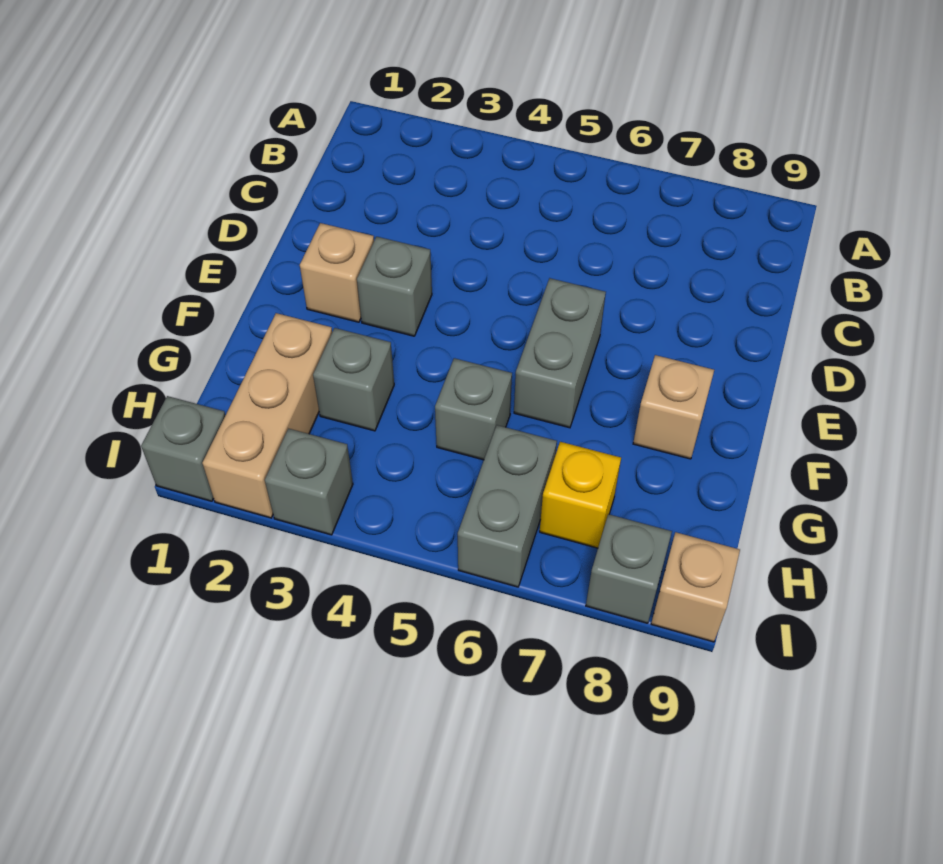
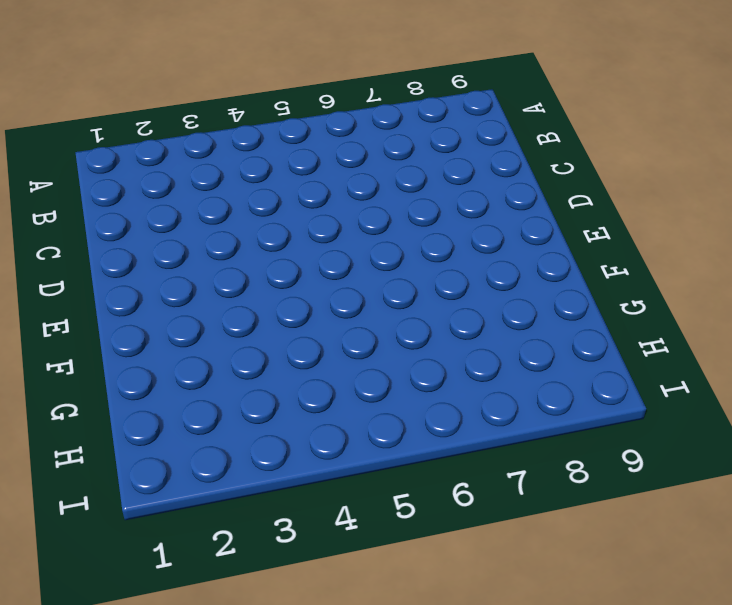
none -> tan 1x1 brick [300,223,374,322]
none -> grey 1x1 brick [357,237,432,336]
none -> grey 1x2 brick [514,278,606,428]

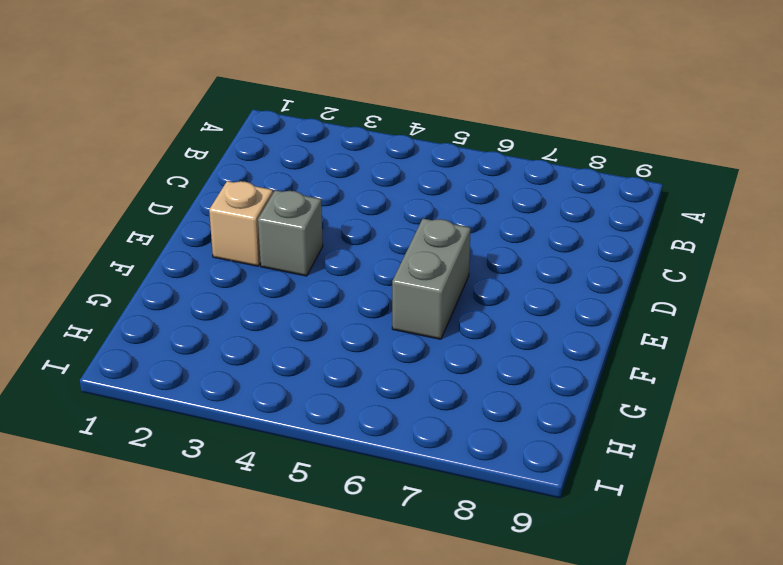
none -> tan 1x1 brick [633,355,714,459]
none -> tan 1x3 brick [202,313,332,518]
none -> grey 1x1 brick [313,328,394,431]

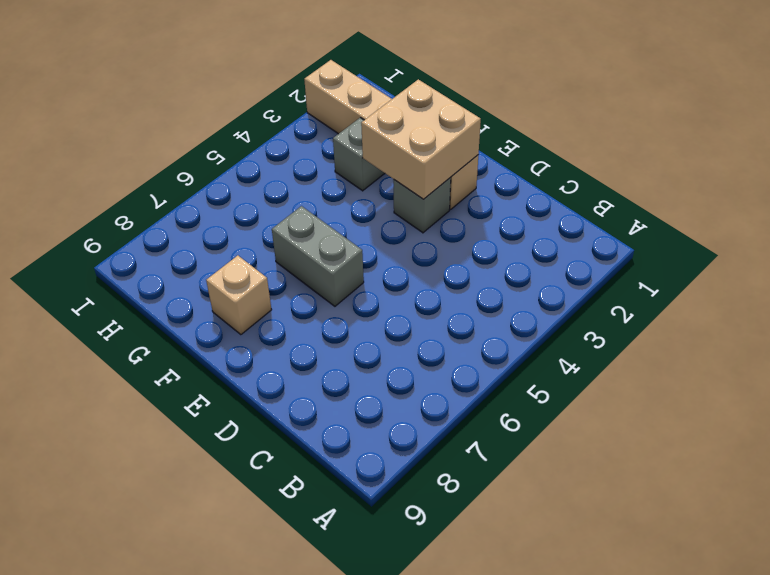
tan 2x2 brick [361,79,481,199] -> none
none -> grey 1x1 brick [435,358,512,460]
none -> grey 1x2 brick [458,425,557,587]
none -> yellow 1x1 brick [540,442,621,548]

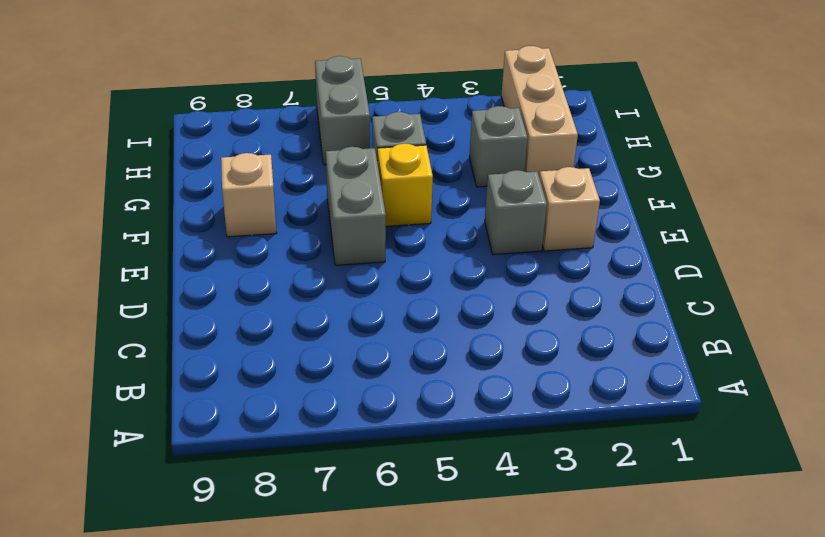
yellow 1x1 brick [377,144,433,226] -> yellow 1x1 brick moved to [540,442,621,548]
none -> grey 1x1 brick [141,396,225,501]
none -> grey 1x1 brick [265,429,353,535]
none -> grey 1x1 brick [586,514,672,623]

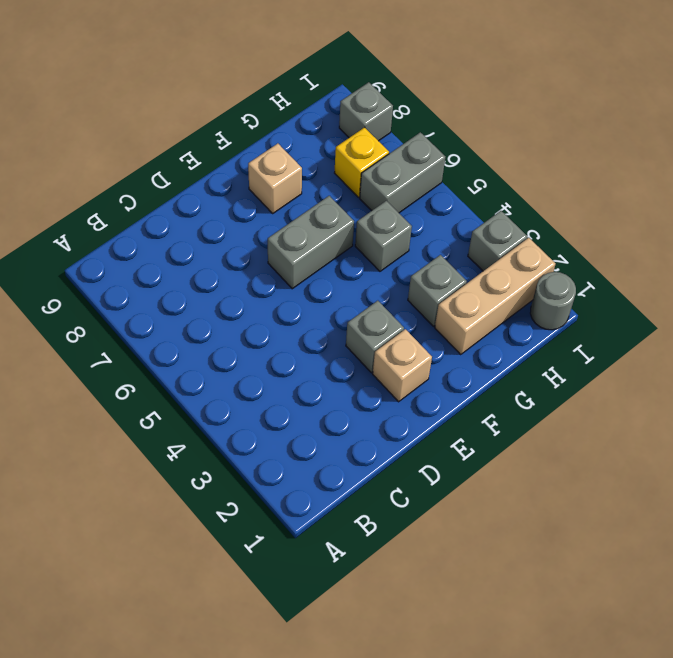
grey 1x1 round brick [530,272,576,330] -> grey 1x1 brick [141,396,225,501]
none -> tan 1x1 brick [651,532,740,642]

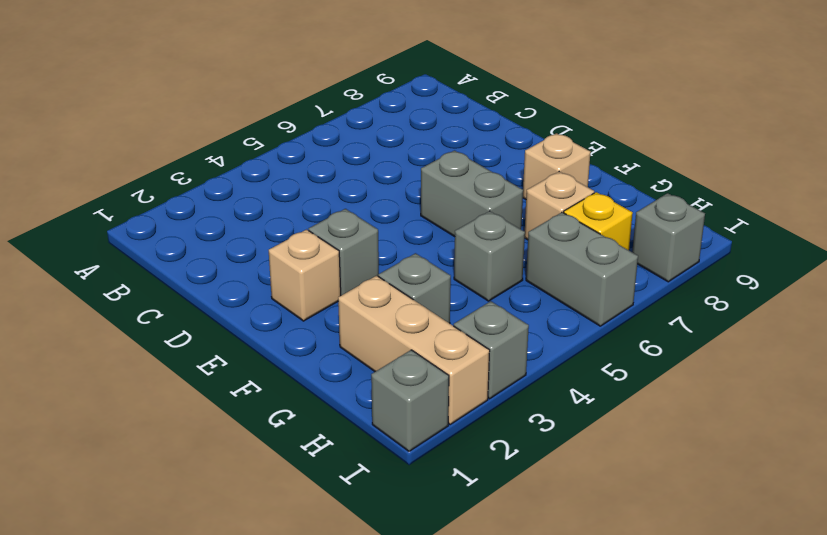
tan 1x1 brick [525,172,594,240] -> tan 1x1 brick moved to [651,532,740,642]

